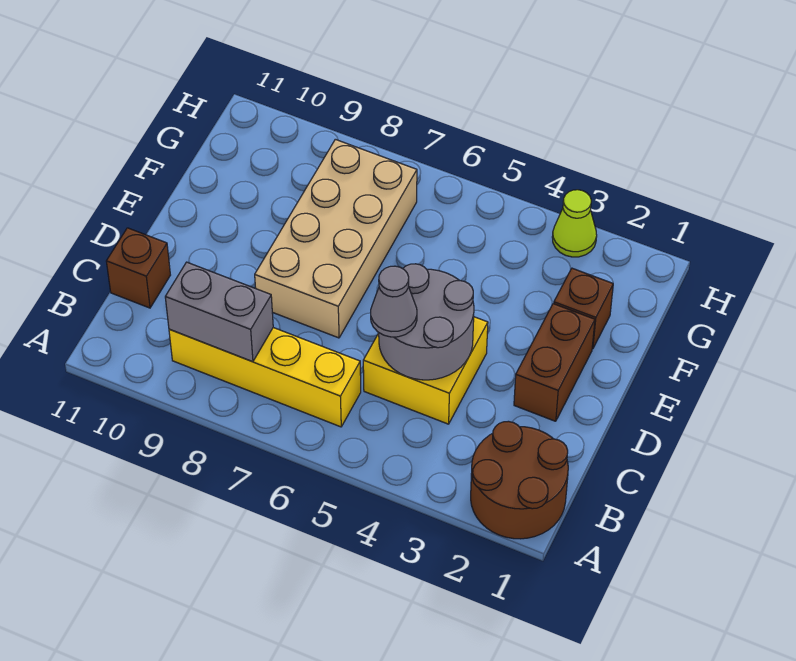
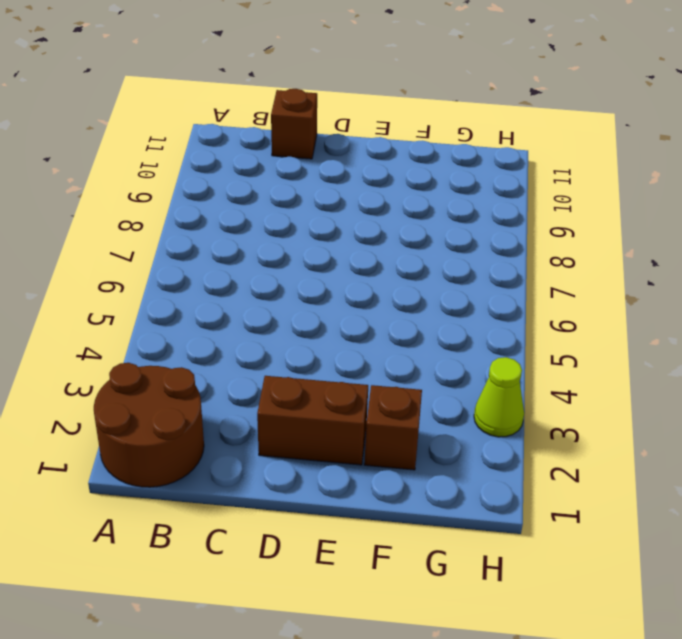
none -> yellow 1x4 brick [169,328,361,427]
none -> yellow 2x2 brick [363,317,488,424]

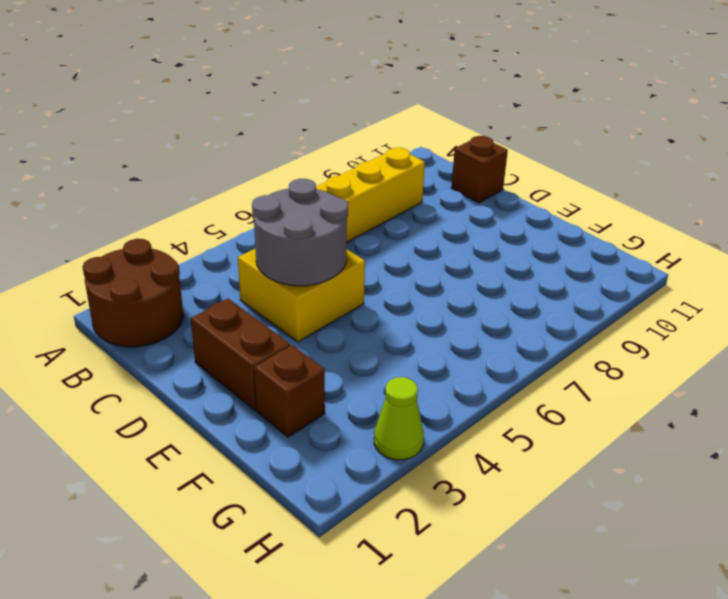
none -> tan 2x4 brick [255,139,417,338]
none -> grey 1x2 brick [165,262,273,362]

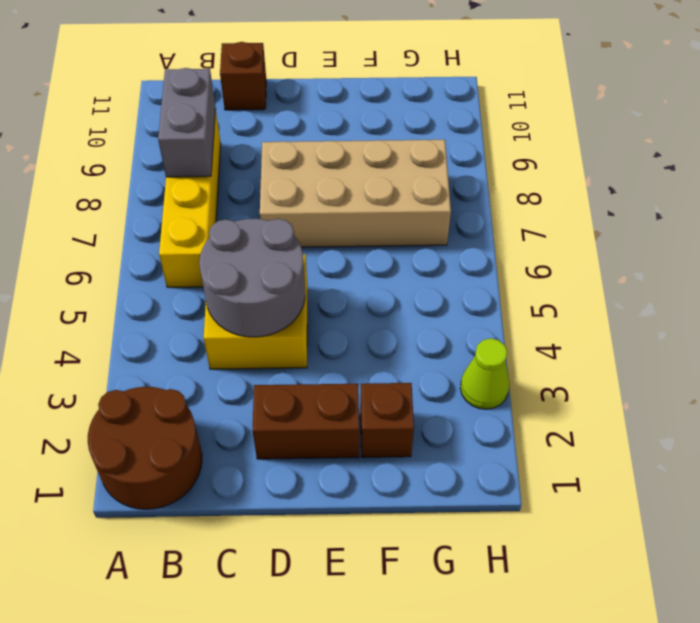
none -> grey 1x1 cone [371,266,417,337]

